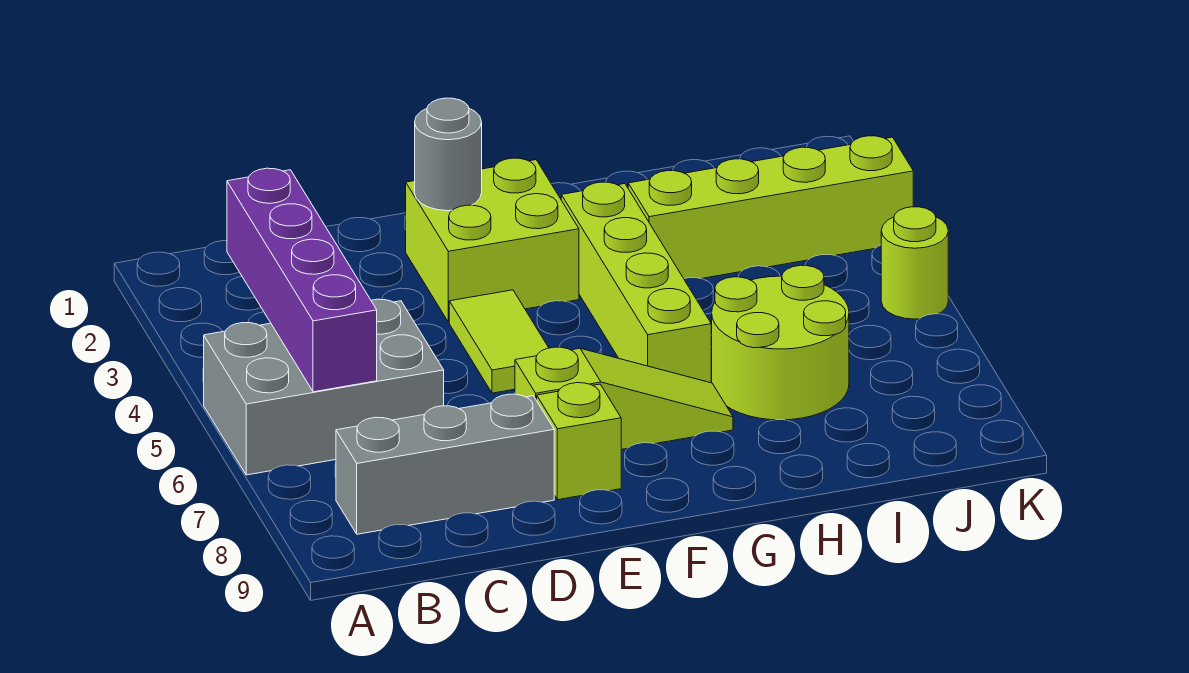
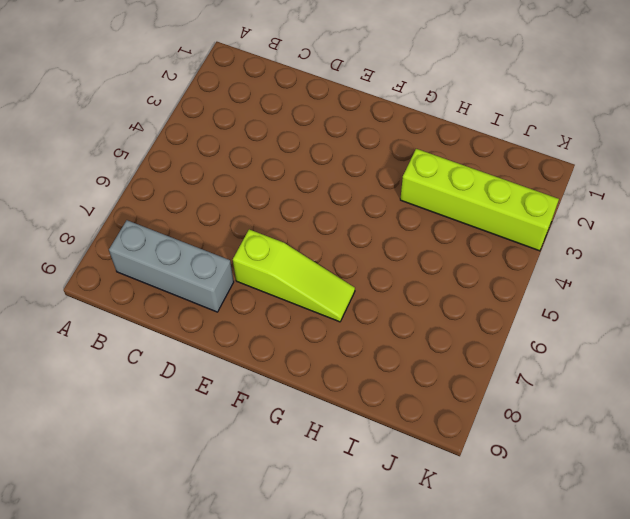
none -> grey 2x3 brick [204,299,444,475]
none -> lime 2x2 brick [406,158,579,322]
none -> lime 1x2 tile [449,290,549,393]

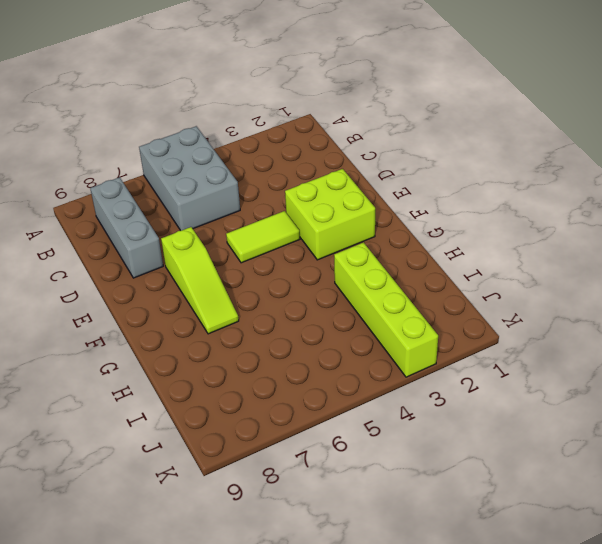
none -> lime 1x1 brick [537,383,621,500]
none -> lime 1x4 brick [561,182,711,383]
none -> lime 2x2 round brick [711,265,849,420]

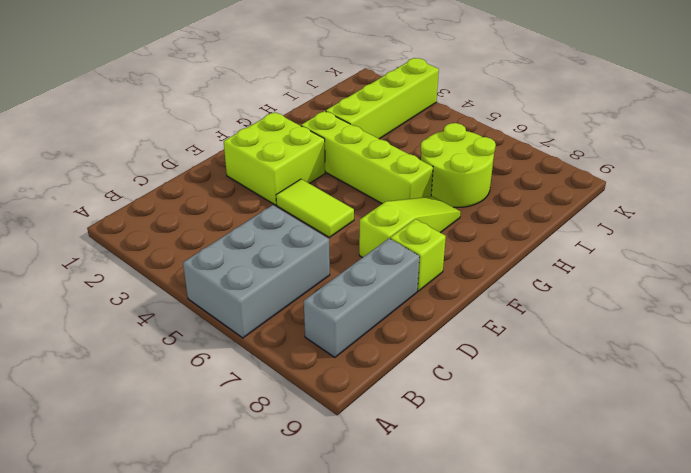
none -> lime 1x1 round brick [881,207,948,319]
none -> purple 1x4 brick [227,168,377,392]
none -> grey 1x1 round brick [415,98,482,211]

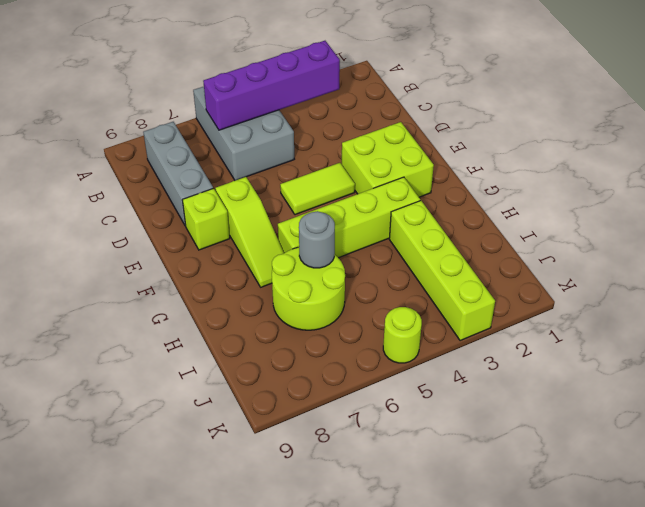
grey 1x1 round brick [299,211,335,268] -> grey 1x1 round brick moved to [415,98,482,211]

